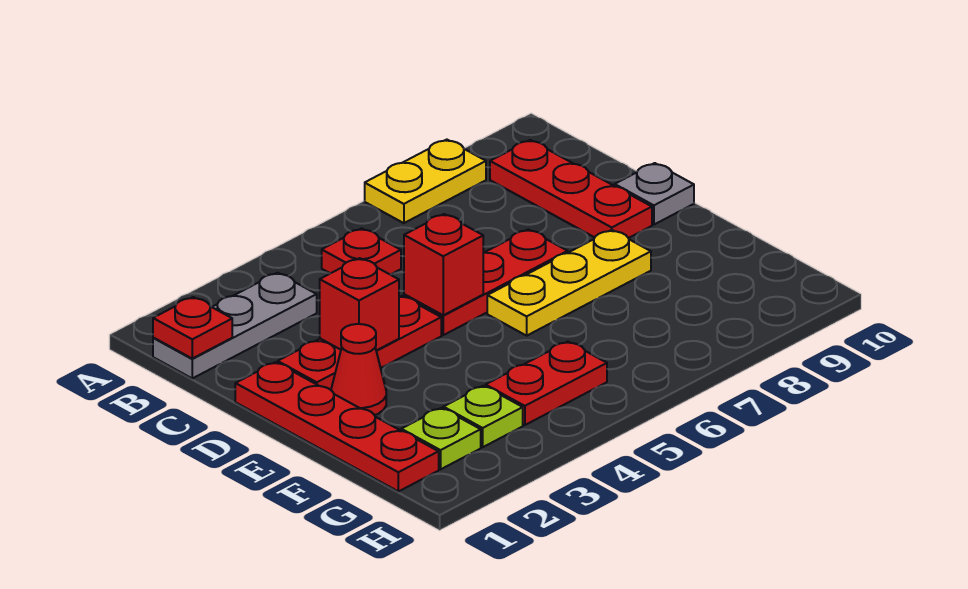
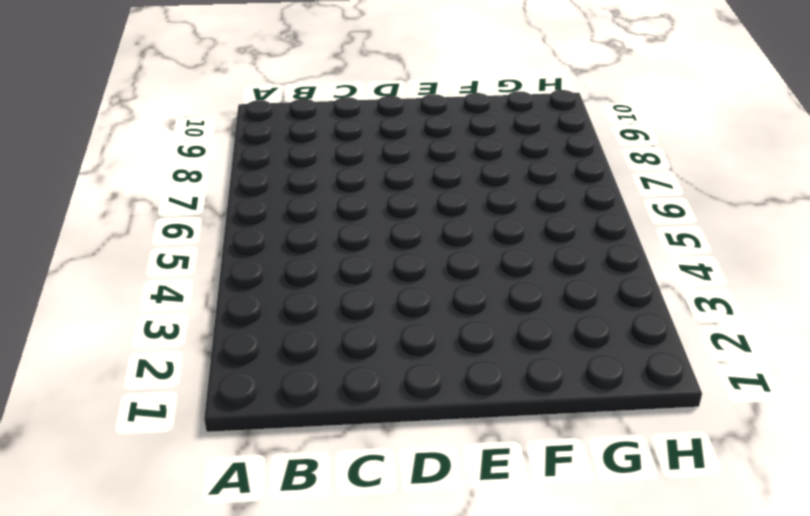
none -> yellow 1x2 plate [365,140,486,223]
none -> grey 1x3 plate [153,273,317,378]
none -> red 1x1 plate [322,228,401,275]

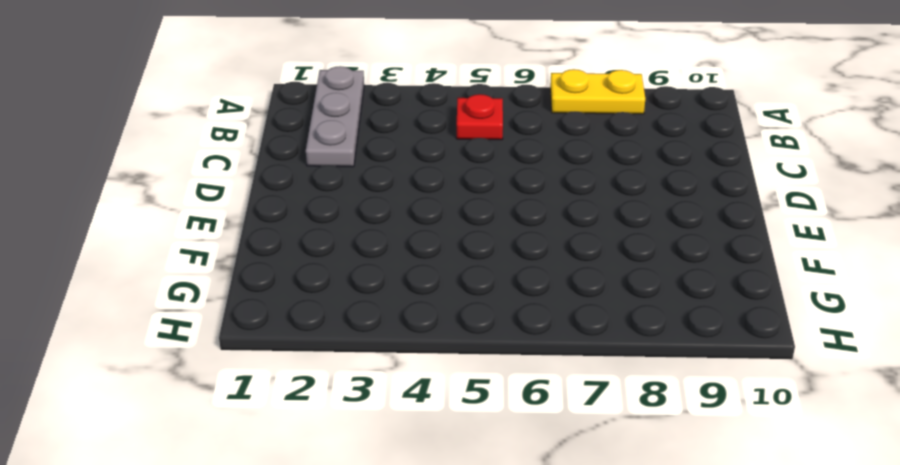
grey 1x3 plate [306,66,364,167] -> grey 1x3 plate turned to [153,273,317,378]
none -> red 1x3 plate [490,140,652,238]
none -> red 1x4 plate [235,362,439,491]
none -> red 1x3 plate [278,296,441,390]

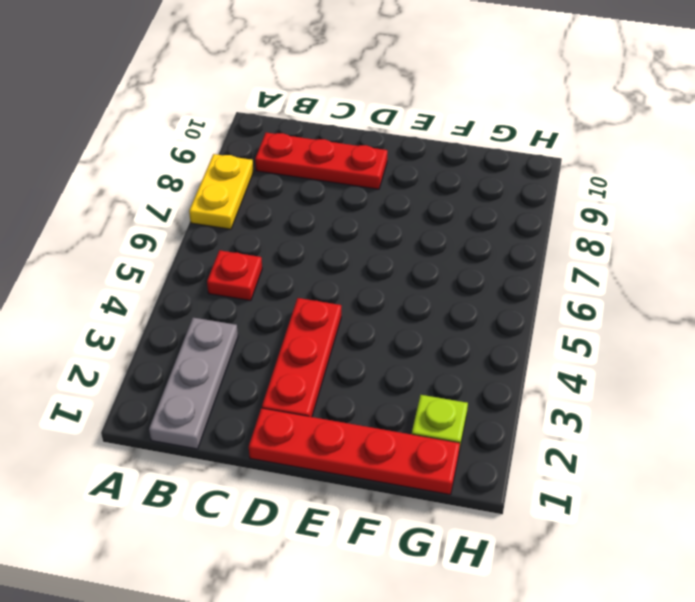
none -> red 1x3 plate [404,229,568,335]
none -> grey 1x1 plate [615,163,694,225]
none -> red 1x1 cone [331,324,386,415]

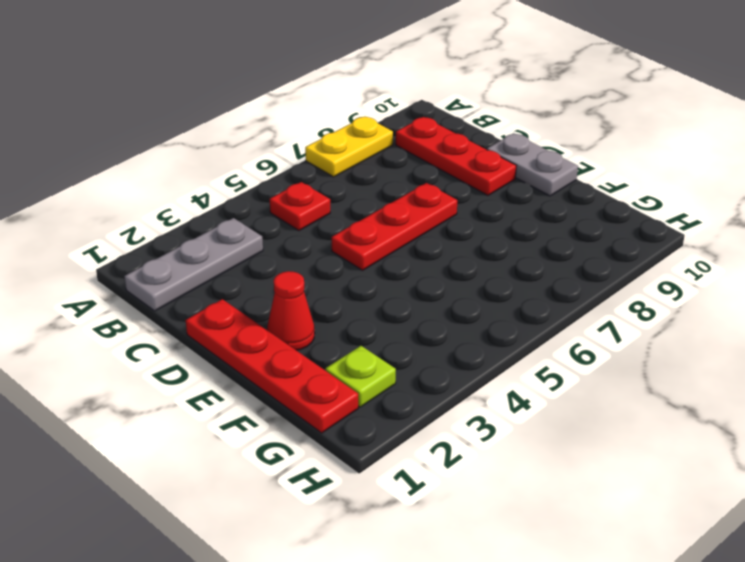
grey 1x2 plate [487,133,578,196] -> grey 1x1 plate [615,163,694,225]
none -> red 1x3 plate [278,296,441,390]
none -> yellow 1x3 plate [487,230,651,336]
none -> lime 1x1 plate [443,386,523,447]

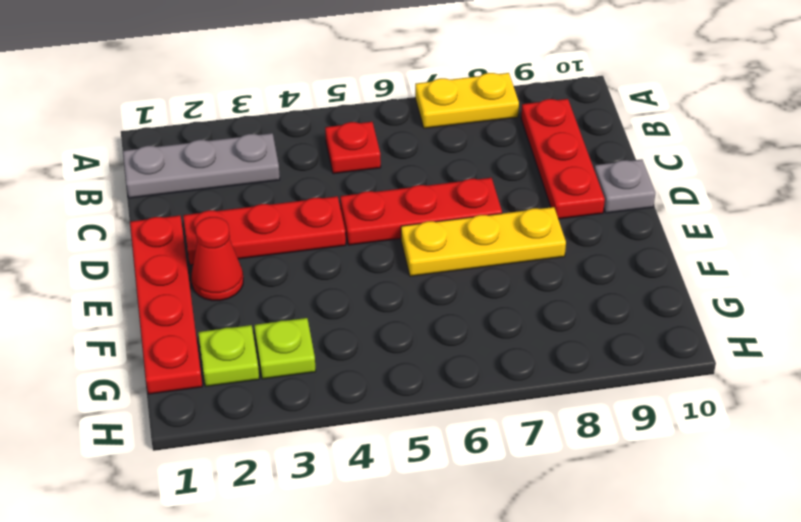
none -> red 1x2 plate [486,342,607,425]
none -> red 1x1 plate [153,297,232,358]
none -> red 1x1 brick [320,258,399,351]

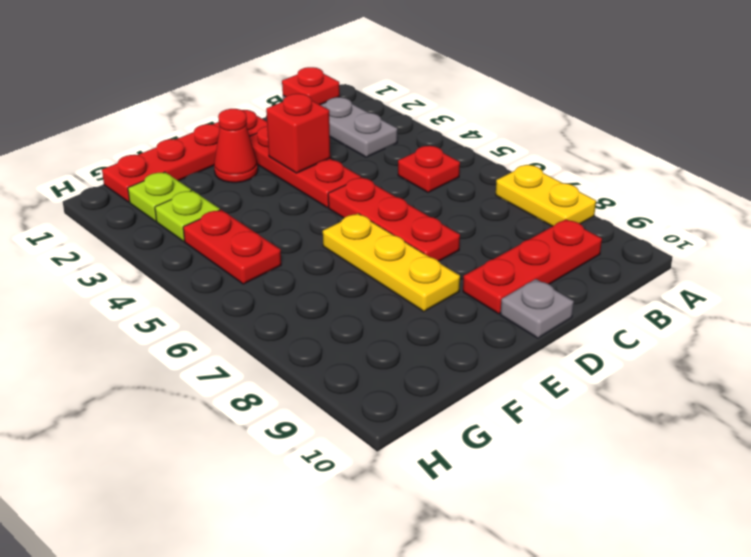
none -> red 1x1 brick [404,214,483,315]

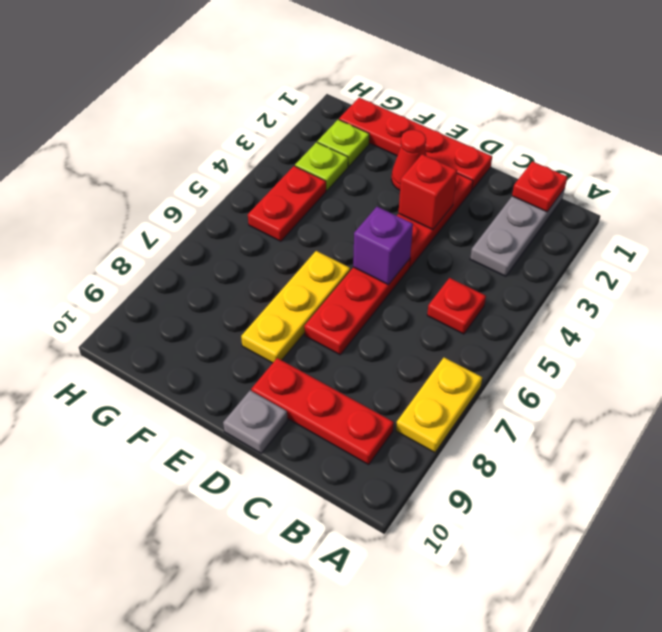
purple 1x1 brick [353,207,413,285] -> red 1x1 brick [404,214,483,315]

